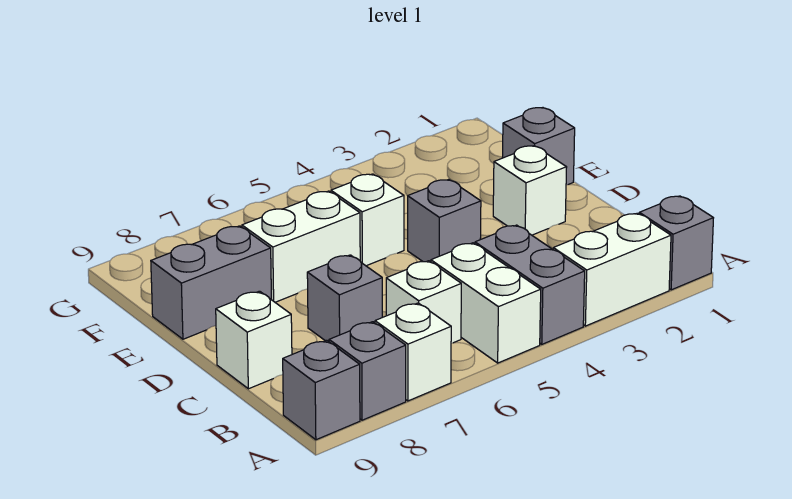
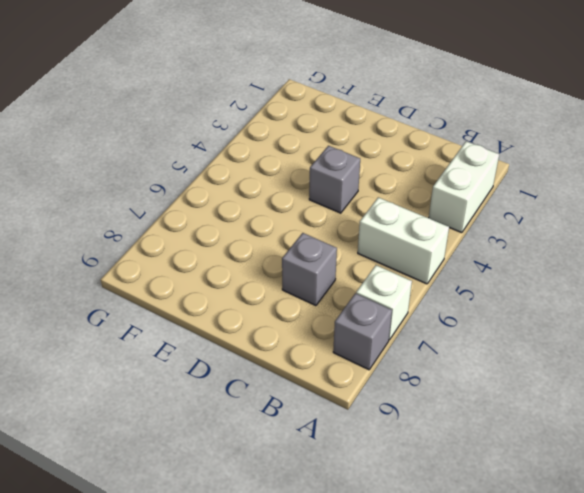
none -> grey 1x1 brick [639,196,713,290]
none -> grey 1x2 brick [475,225,585,344]
none -> grey 1x1 brick [283,340,360,440]

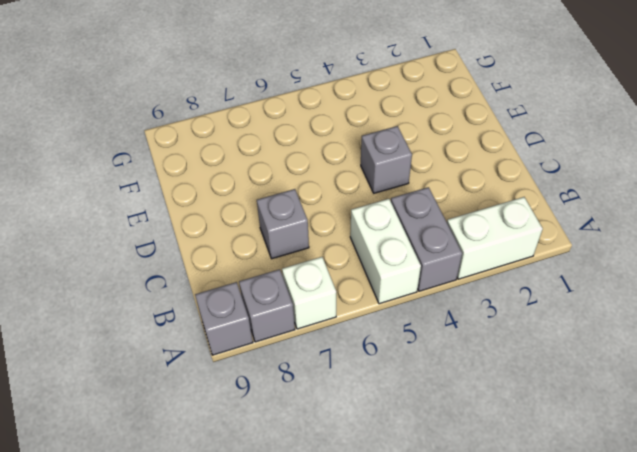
none -> grey 1x1 brick [639,196,713,290]
none -> white 1x1 brick [386,261,461,343]
none -> white 1x1 brick [216,291,292,389]

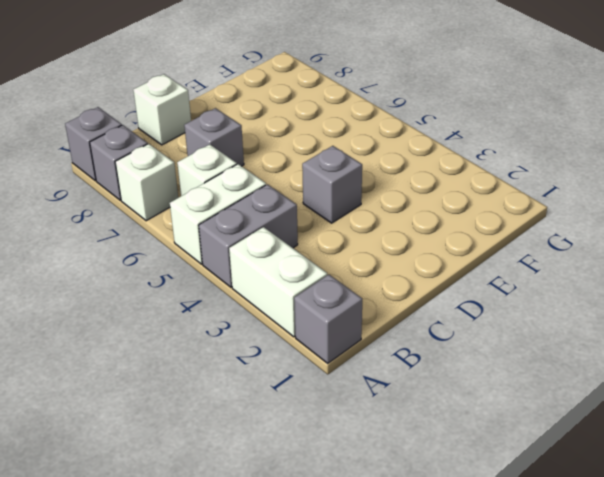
none -> white 1x1 brick [493,146,567,235]
none -> grey 1x1 brick [503,108,575,185]
none -> white 1x1 brick [331,174,404,266]

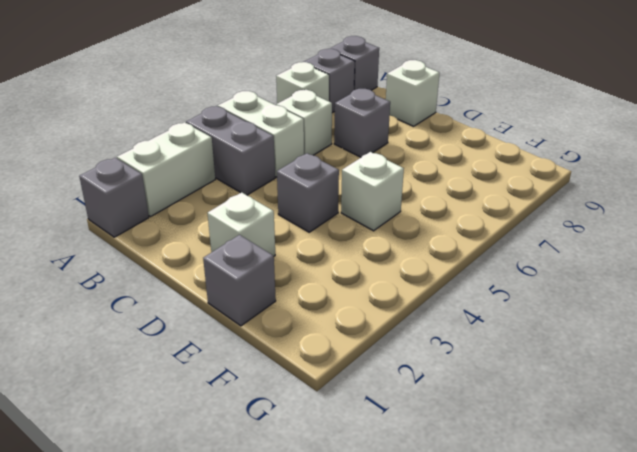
none -> white 1x2 brick [242,191,360,302]
none -> grey 1x2 brick [151,226,271,339]

